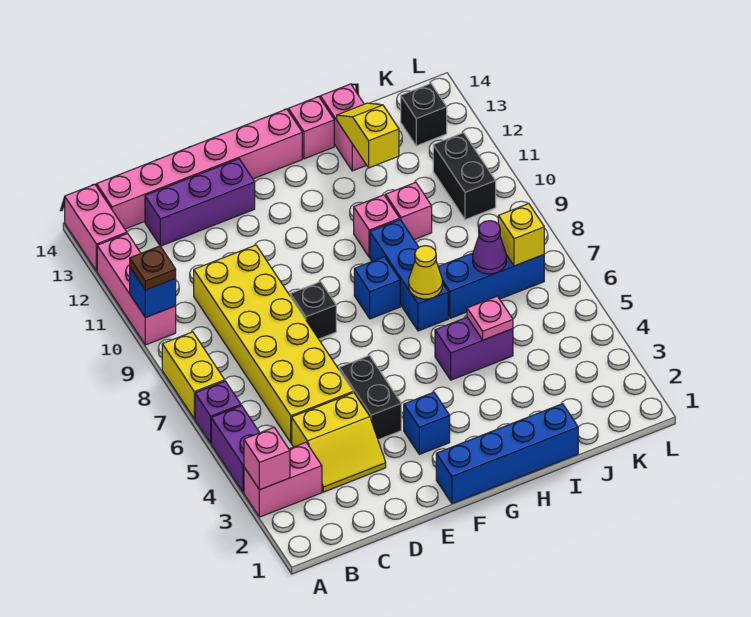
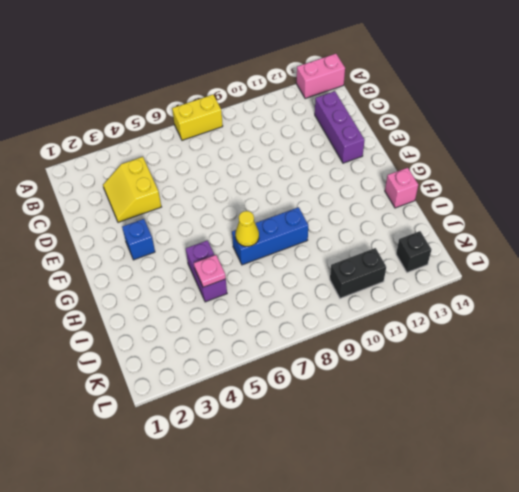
none -> pink 1x2 brick [244,443,322,517]
none -> purple 1x2 brick [211,406,260,493]
none -> purple 1x1 brick [195,381,241,443]
none -> pink 1x3 brick [97,234,176,345]

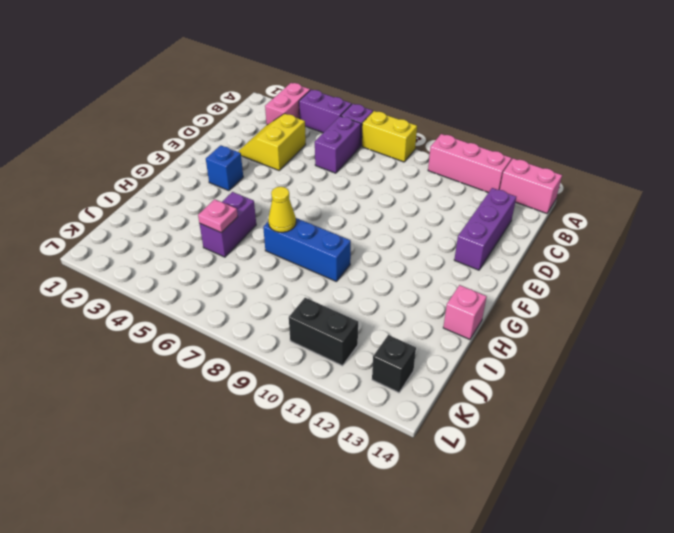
purple 1x2 brick [315,116,361,173] -> yellow 2x6 brick [194,245,353,443]
none -> pink 1x6 brick [97,109,302,229]
none -> black 1x2 brick [339,356,401,440]
none -> black 1x1 brick [290,282,336,339]
none -> blue 1x4 brick [436,404,578,504]

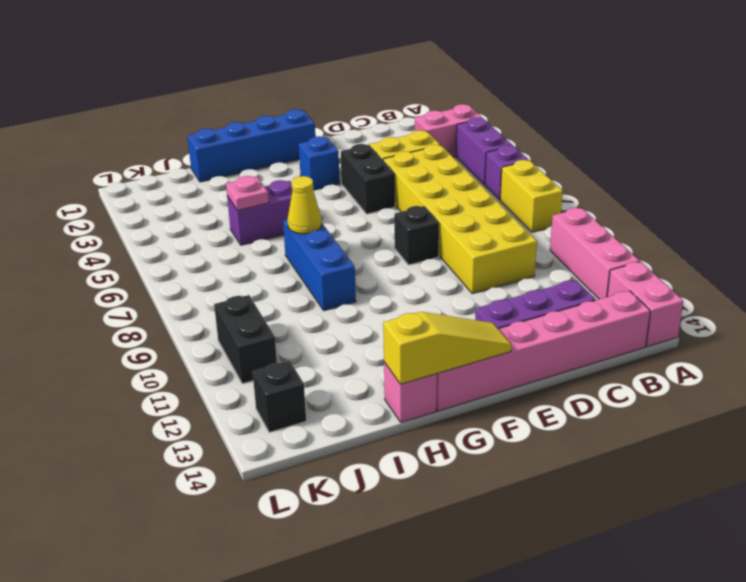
yellow 1x3 slope [383,312,511,384] -> none
none -> blue 1x1 brick [354,257,400,319]
none -> pink 1x1 brick [354,195,400,257]
none -> blue 1x3 brick [438,253,544,318]
none -> pink 1x1 brick [386,182,432,240]

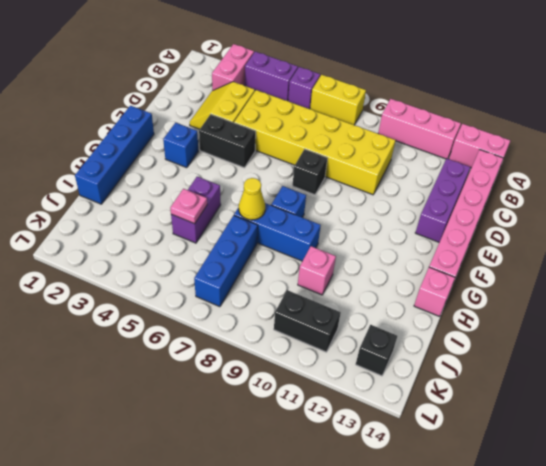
none -> pink 1x1 brick [354,195,400,257]
none -> pink 1x2 brick [320,84,366,171]
none -> pink 1x1 brick [244,428,290,490]
none -> blue 1x1 brick [130,268,176,318]

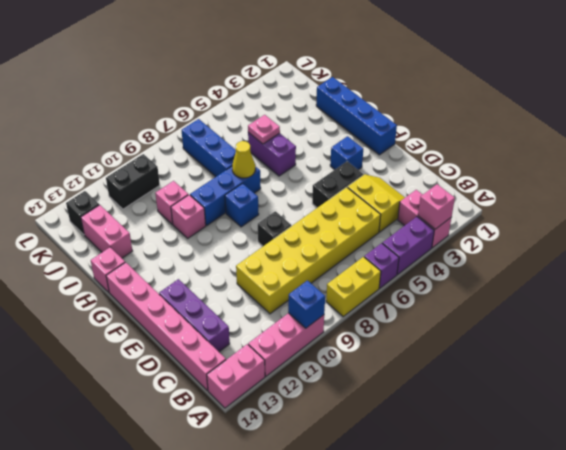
pink 1x2 brick [81,205,132,258] -> pink 1x2 brick turned to [320,84,366,171]
none -> yellow 1x2 slope [337,103,399,168]
none -> purple 1x1 cone [473,221,506,274]
none -> yellow 1x1 brick [498,204,544,266]
none -> brown 1x1 plate [130,246,176,290]

